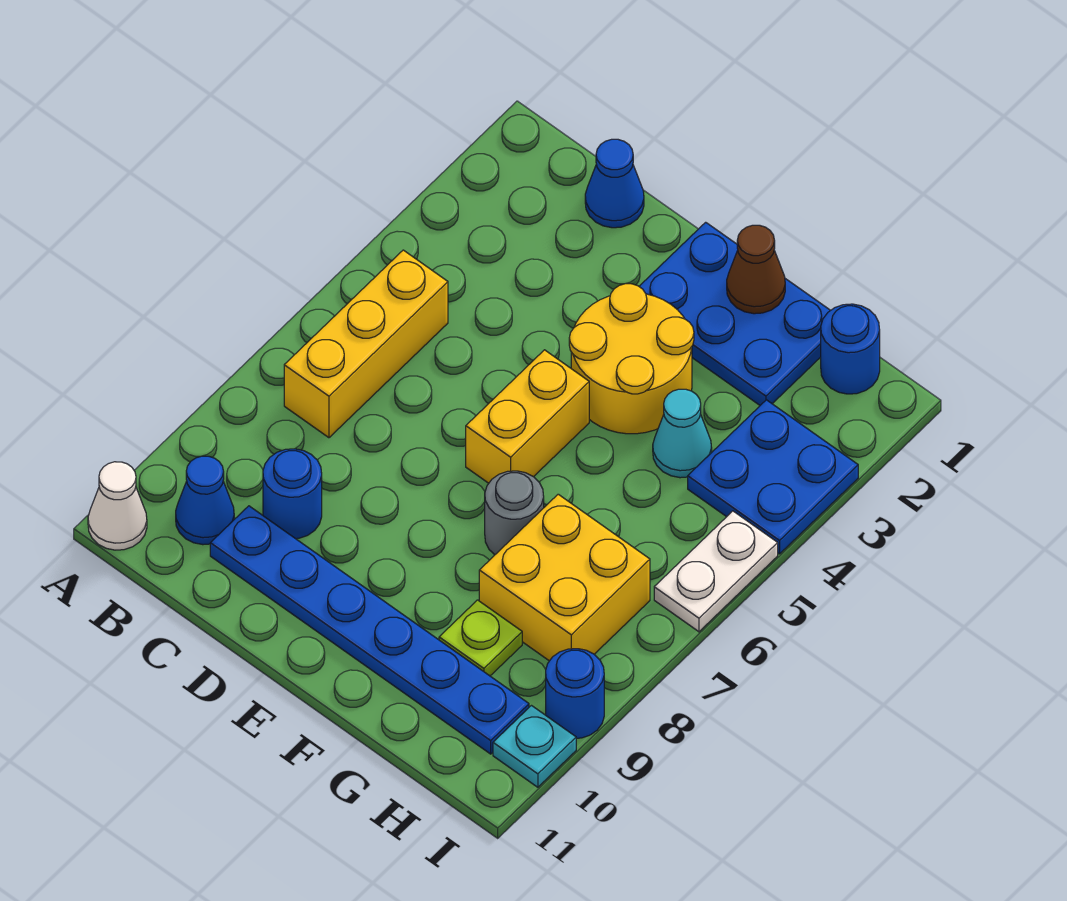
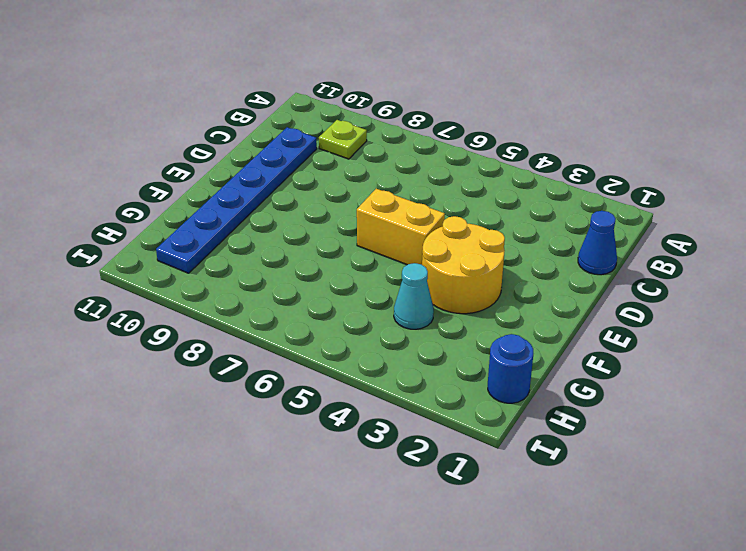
lime 1x1 plate [319,120,367,159] -> lime 1x1 plate moved to [439,600,522,676]
none -> white 1x1 cone [88,462,147,550]
none -> yellow 1x3 brick [284,250,448,438]
none -> blue 1x1 cone [176,456,234,545]

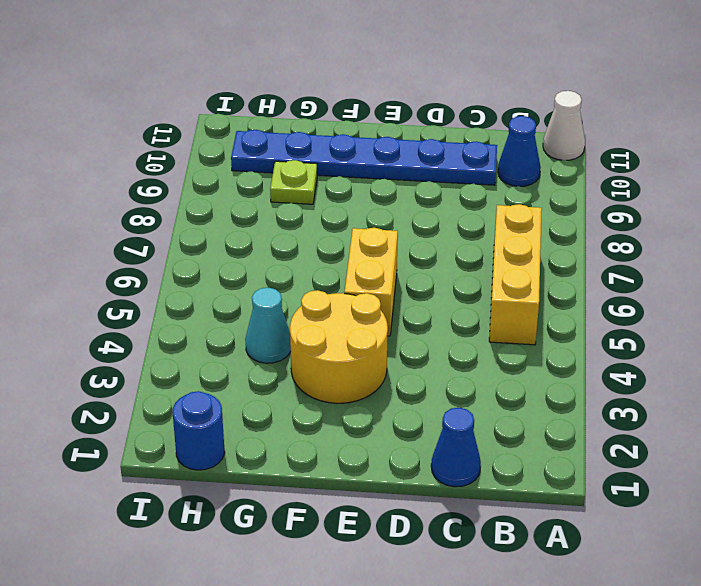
none -> blue 1x1 round brick [263,449,322,539]
none -> blue 2x3 plate [639,222,830,405]
none -> grey 1x1 round brick [485,471,544,555]

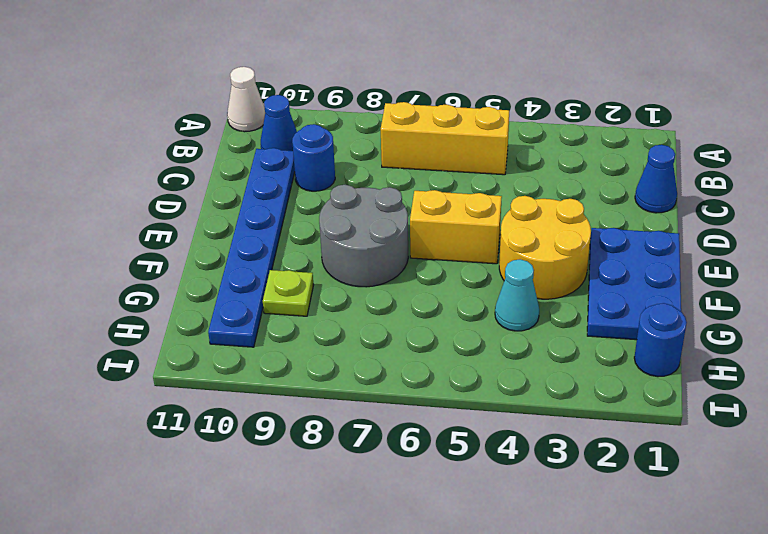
grey 2x2 round brick [319,185,408,287] -> grey 1x1 round brick [485,471,544,555]
none -> yellow 2x2 brick [479,494,650,661]
none -> blue 2x2 plate [688,400,858,554]
none -> white 1x2 plate [654,511,778,632]

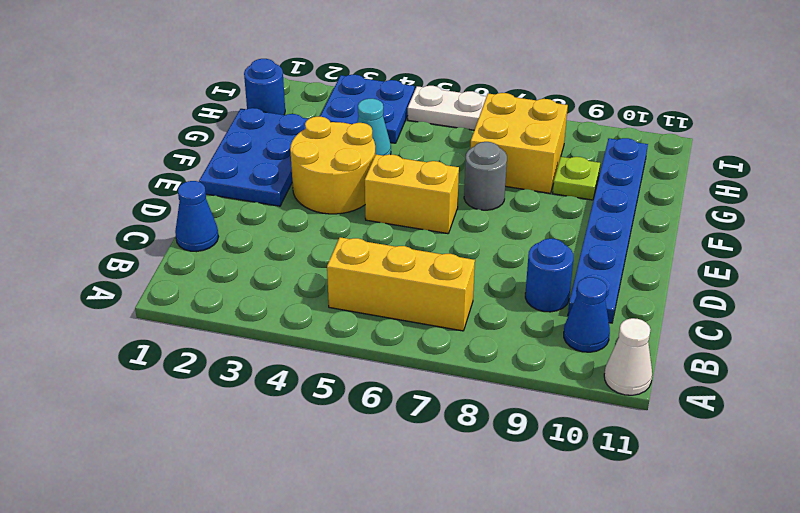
none -> blue 1x1 round brick [546,649,604,738]
none -> cyan 1x1 plate [493,706,576,787]
none -> brown 1x1 cone [727,225,785,314]

